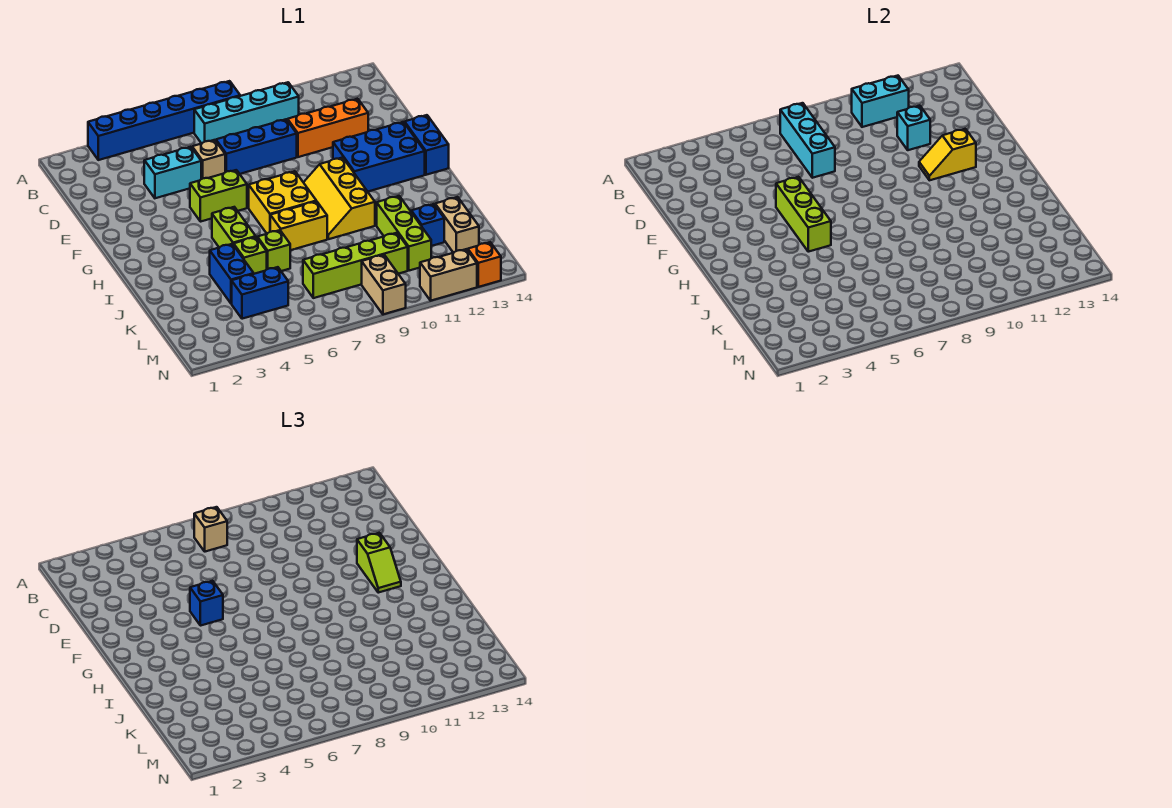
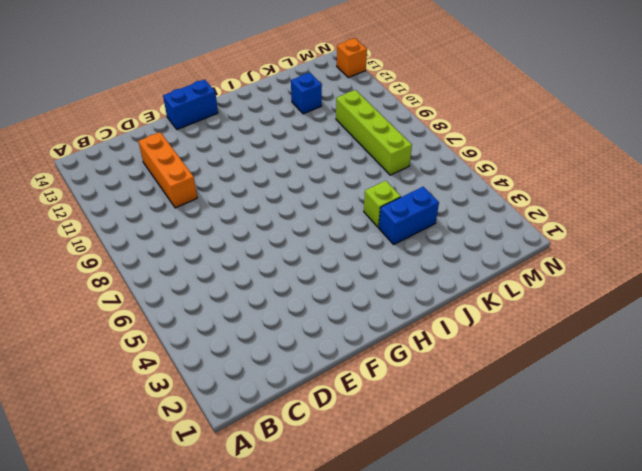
none -> blue 1x6 brick [88,81,240,160]
none -> cyan 1x4 brick [194,82,299,144]
none -> cyan 1x2 brick [144,147,201,198]
none -> tan 1x1 brick [192,140,225,179]

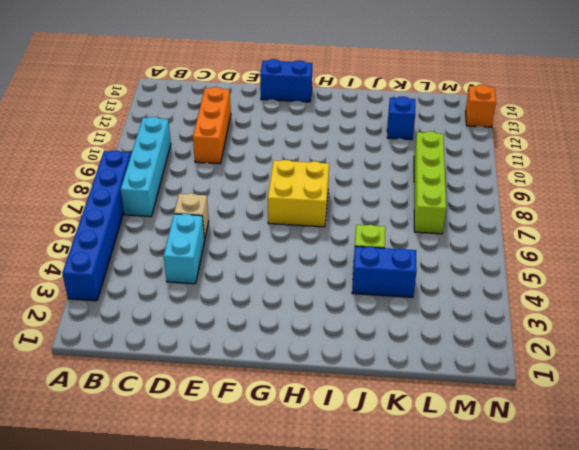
none -> blue 1x3 brick [216,119,297,174]
none -> lime 1x2 brick [190,170,247,222]
none -> blue 2x3 brick [333,122,425,192]
none -> yellow 2x3 slope [303,158,375,239]

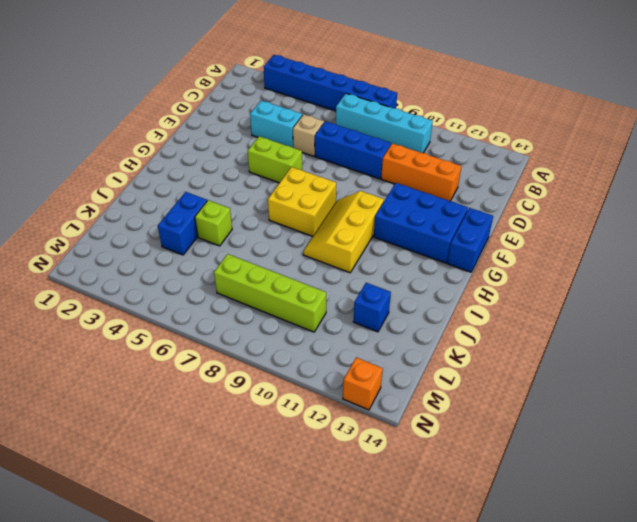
none -> lime 1x2 brick [212,207,256,247]
none -> yellow 1x2 brick [270,201,327,250]
none -> lime 1x1 brick [257,230,290,271]
none -> lime 1x3 brick [377,196,431,271]

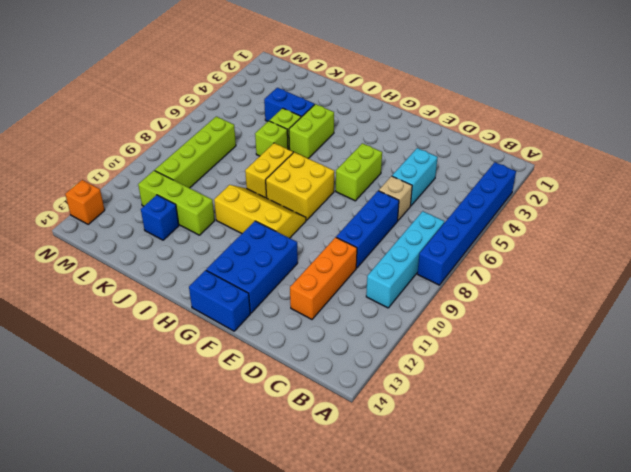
lime 1x2 brick [289,104,334,158] -> lime 1x2 brick turned to [212,207,256,247]
none -> tan 1x2 brick [435,197,479,253]
none -> blue 1x2 brick [232,267,288,319]
none -> tan 1x2 brick [362,255,406,314]
none -> tan 1x2 brick [420,249,477,301]

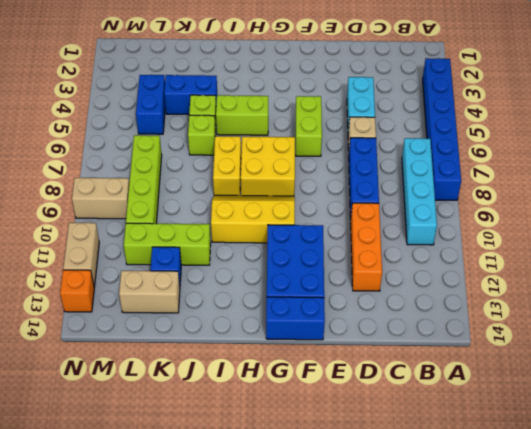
none -> cyan 1x3 brick [780,103,835,178]
none -> cyan 1x2 brick [851,76,909,127]
none -> cyan 1x1 brick [897,106,930,150]
none -> lime 1x3 brick [776,177,831,252]

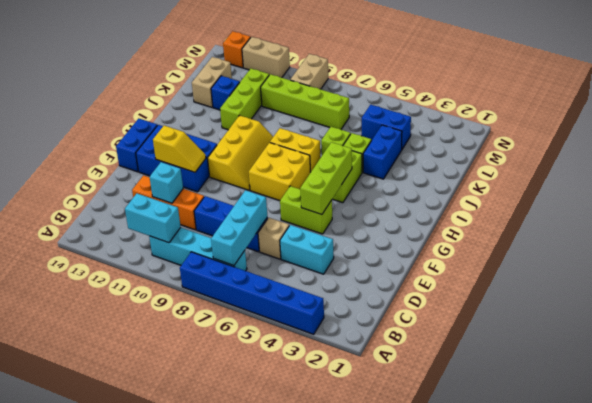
none -> tan 1x1 brick [194,507,227,552]
none -> blue 1x1 brick [190,581,223,626]
none -> lime 1x2 slope [357,533,401,593]

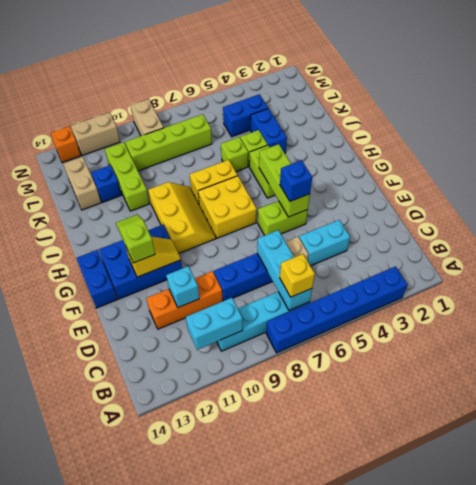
yellow 1x1 brick [280,254,315,297] -> tan 1x1 brick [194,507,227,552]

